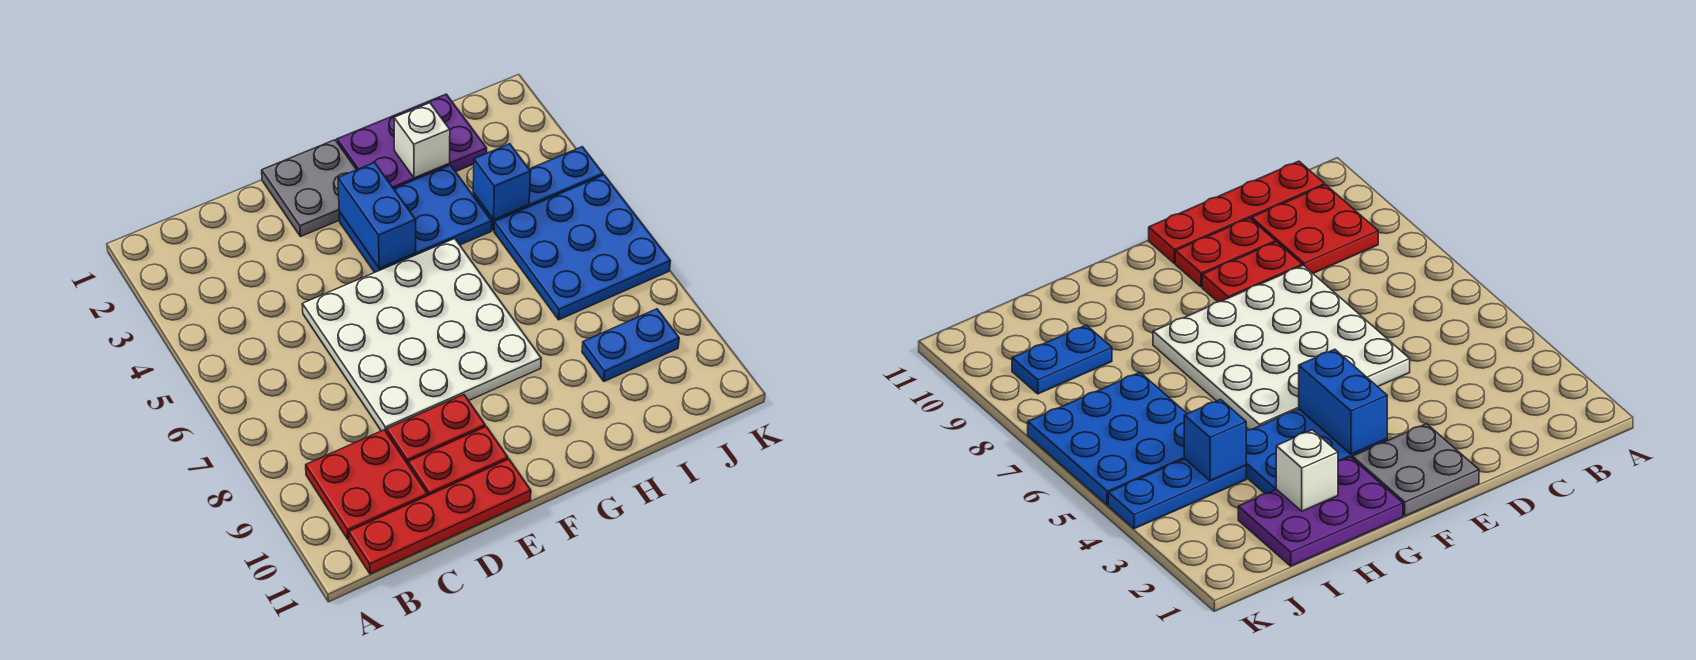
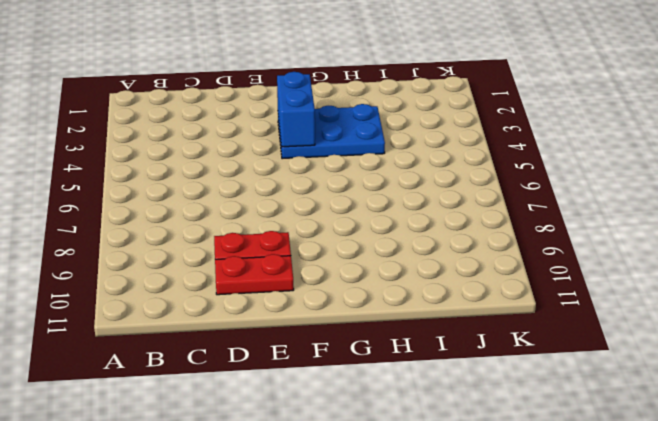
none -> red 2x2 plate [306,430,428,540]
none -> red 1x4 plate [349,459,531,574]
none -> white 4x4 plate [302,239,541,432]

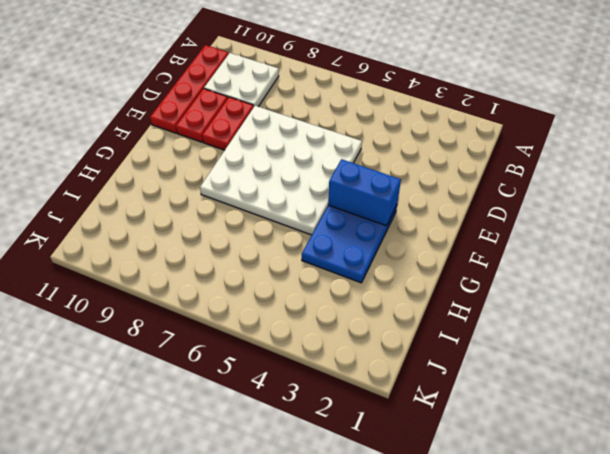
white 2x2 plate [204,53,279,107] -> red 2x2 plate [306,430,428,540]
none -> grey 2x2 plate [262,140,356,237]
none -> purple 2x3 plate [337,94,487,189]
none -> blue 1x3 plate [473,147,603,231]

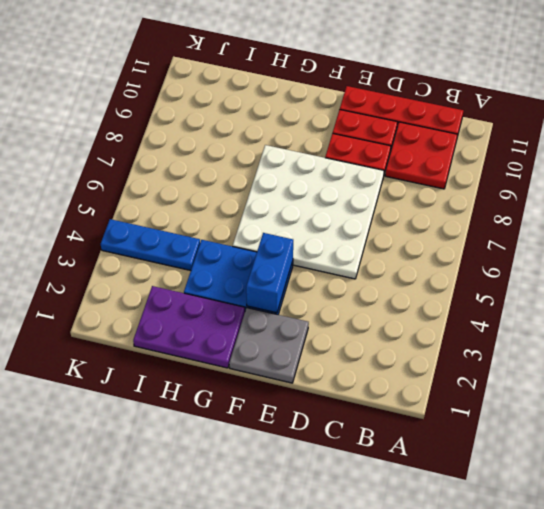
none -> blue 3x3 plate [494,175,670,320]
none -> blue 1x2 plate [582,309,679,381]
none -> white 1x1 brick [394,103,450,178]

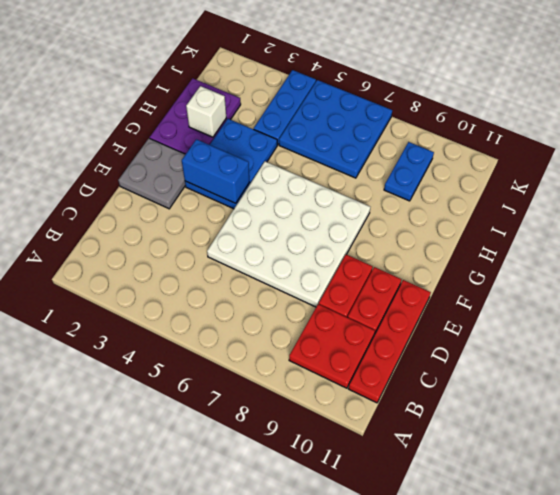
none -> blue 1x1 brick [473,144,531,220]

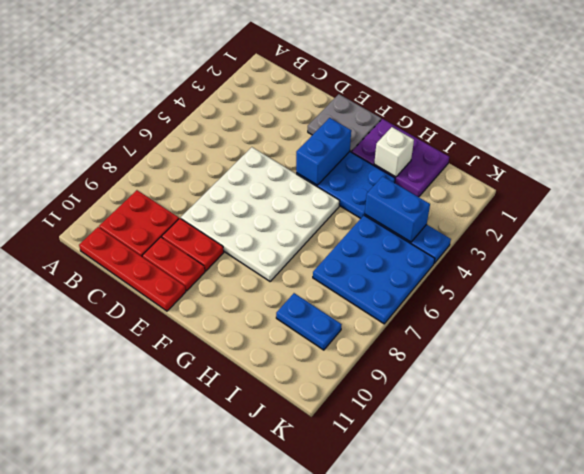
blue 1x2 brick [365,176,430,242] -> blue 1x1 brick [473,144,531,220]

